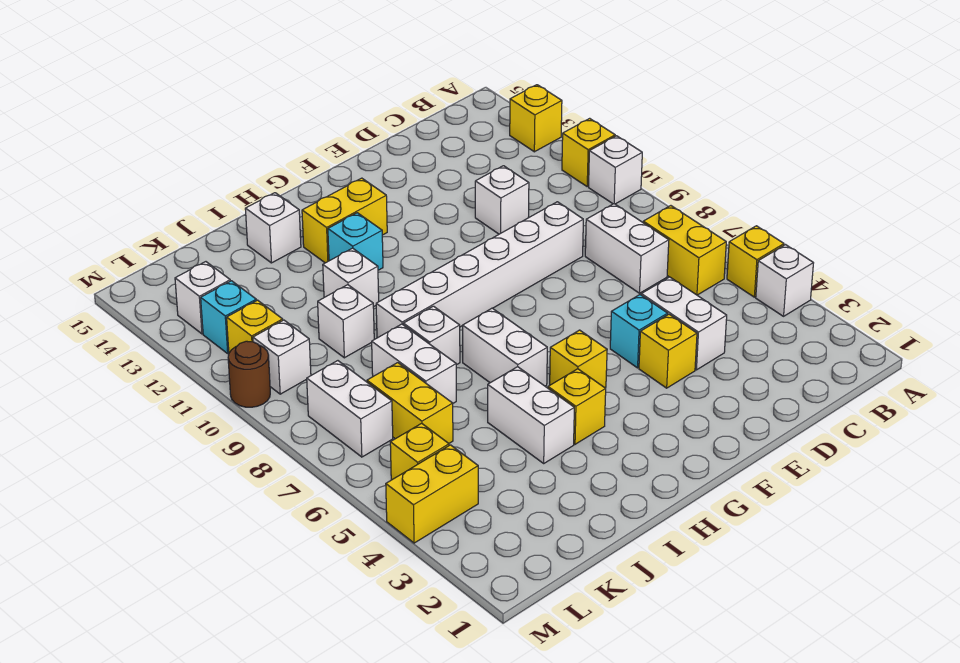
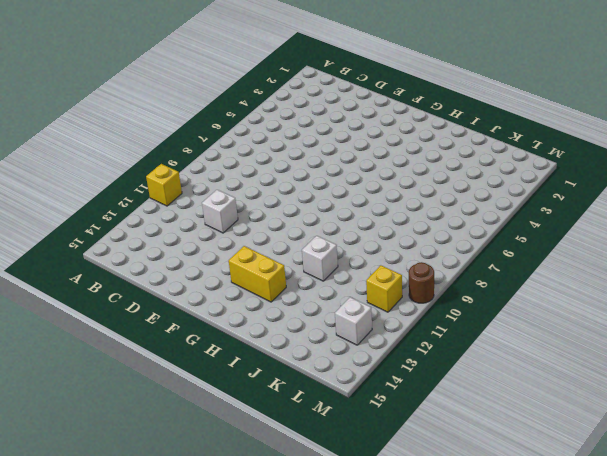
none -> white 1x1 brick [756,245,813,316]
none -> yellow 1x1 brick [727,226,784,297]
none -> white 1x1 brick [589,136,642,204]
none -> yellow 1x1 brick [510,85,562,152]

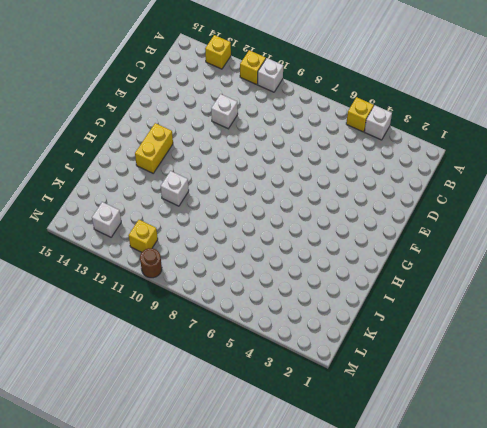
none -> yellow 1x2 brick [643,206,726,295]
none -> white 1x2 brick [585,204,669,293]
none -> white 1x2 brick [641,277,727,370]
none -> white 1x6 brick [376,202,583,338]

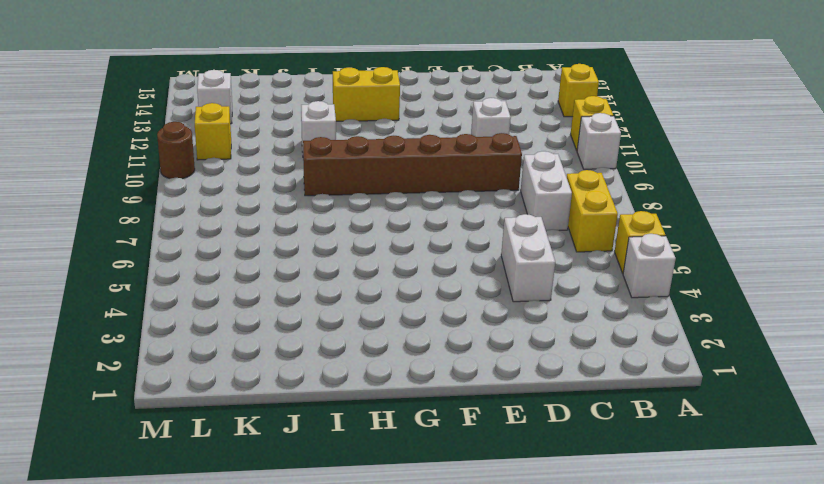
brown 1x6 brick [303,133,522,196] -> white 1x6 brick [376,202,583,338]
none -> yellow 1x1 brick [639,314,697,388]
none -> cyan 1x1 brick [610,295,668,368]
none -> yellow 1x1 brick [550,330,607,388]
none -> yellow 1x1 brick [548,369,606,444]

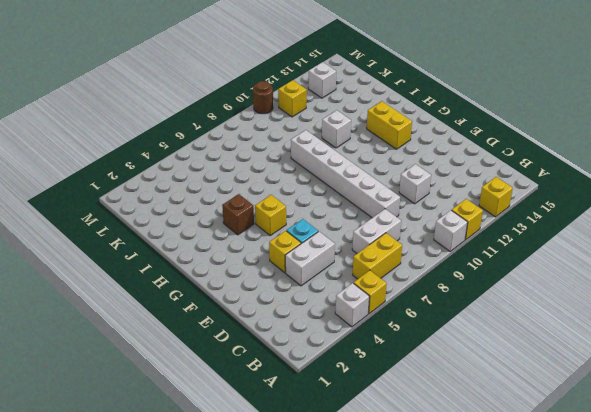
brown 1x1 brick [222,194,254,235] -> yellow 1x1 brick [548,369,606,444]
none -> white 1x2 brick [463,308,547,386]
none -> cyan 1x1 brick [328,213,383,270]
none -> white 1x2 brick [488,367,574,463]
none -> white 1x1 brick [403,306,460,365]

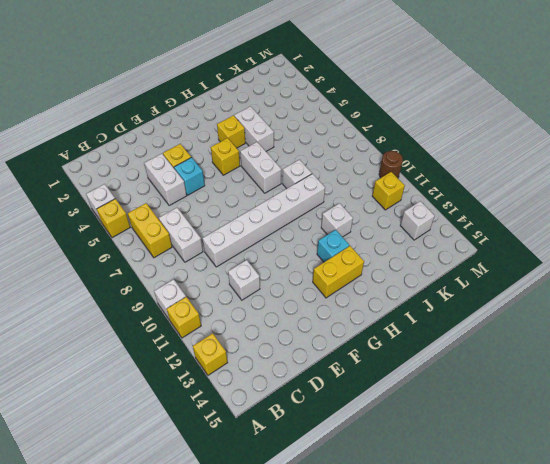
none -> white 1x1 brick [245,193,301,263]
none -> white 1x2 brick [372,324,456,403]
none -> white 1x1 brick [318,285,374,358]
none -> yellow 1x2 brick [367,363,453,443]

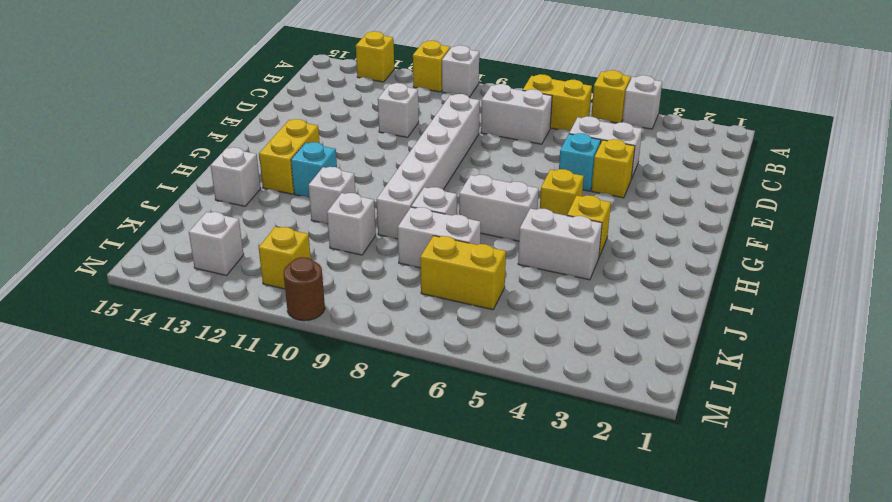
none -> yellow 1x2 brick [386,445,478,543]
none -> yellow 1x1 brick [390,423,449,480]
none -> white 1x2 brick [307,361,393,457]
none -> white 1x1 brick [253,320,311,394]

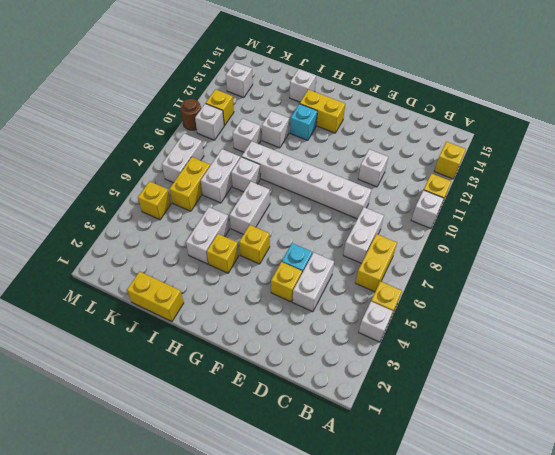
yellow 1x2 brick [127,271,184,322] -> yellow 1x2 brick moved to [386,445,478,543]
none -> cyan 1x1 brick [201,281,256,353]

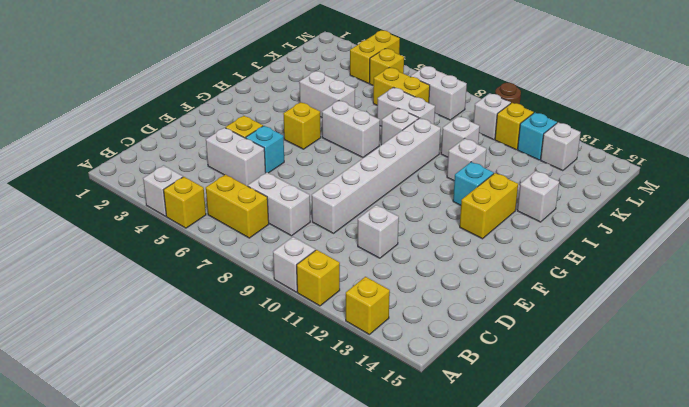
none -> yellow 1x1 brick [548,369,606,444]

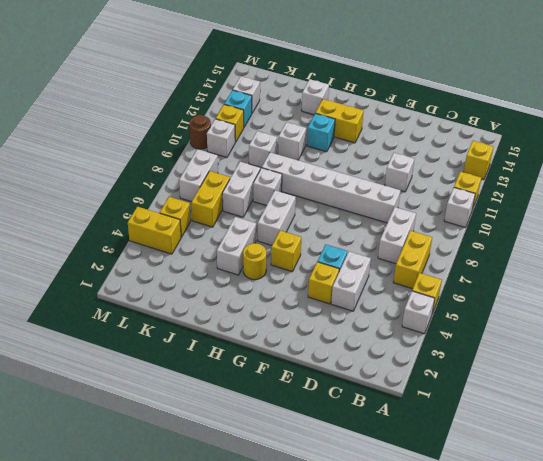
yellow 1x1 round brick [243,243,266,280] -> yellow 1x1 brick [548,369,606,444]

